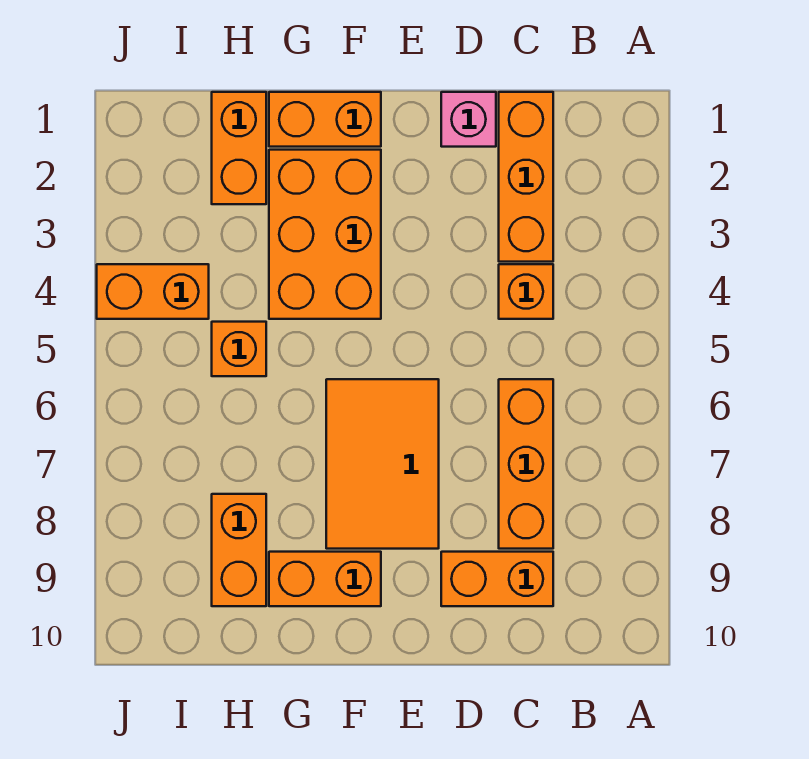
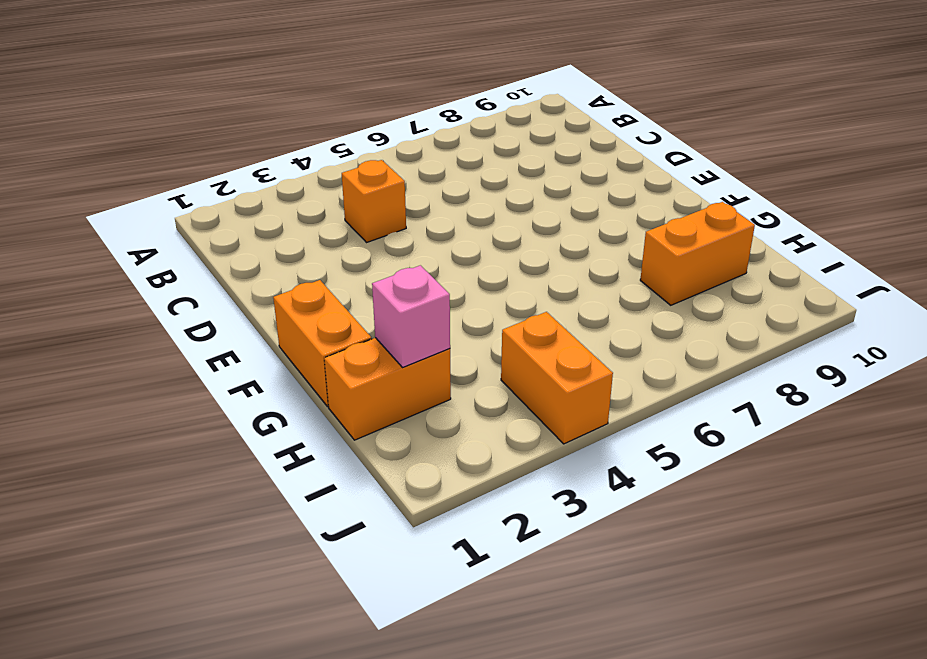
pink 1x1 brick [372,265,450,367] -> pink 1x1 brick moved to [441,92,496,147]
none -> orange 1x3 brick [499,92,553,262]
none -> orange 1x3 brick [499,379,553,549]
none -> orange 1x2 brick [441,552,553,606]

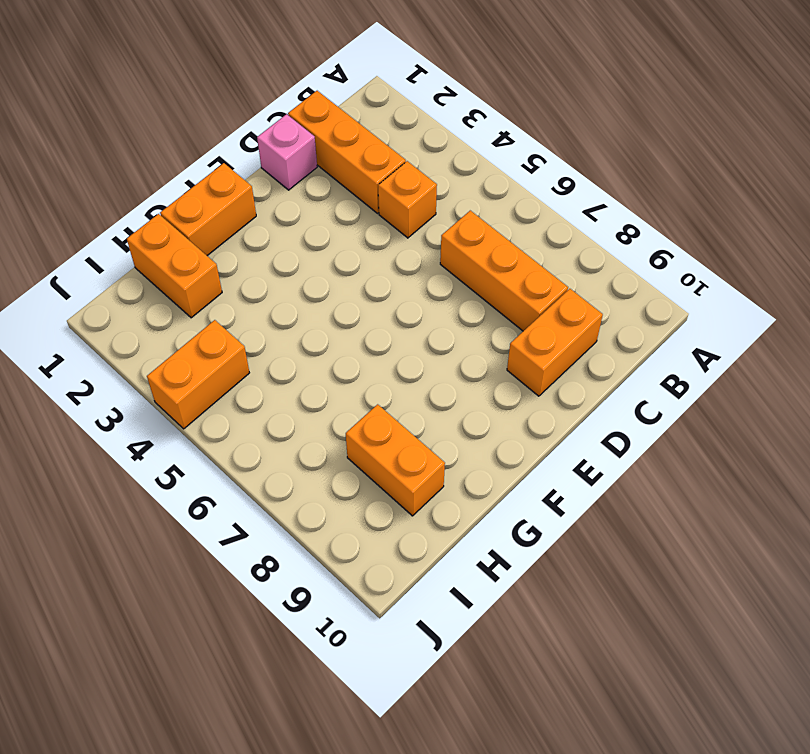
none -> orange 2x3 tile [326,379,439,549]
none -> orange 2x3 brick [269,150,381,319]
none -> orange 1x2 brick [269,552,381,606]

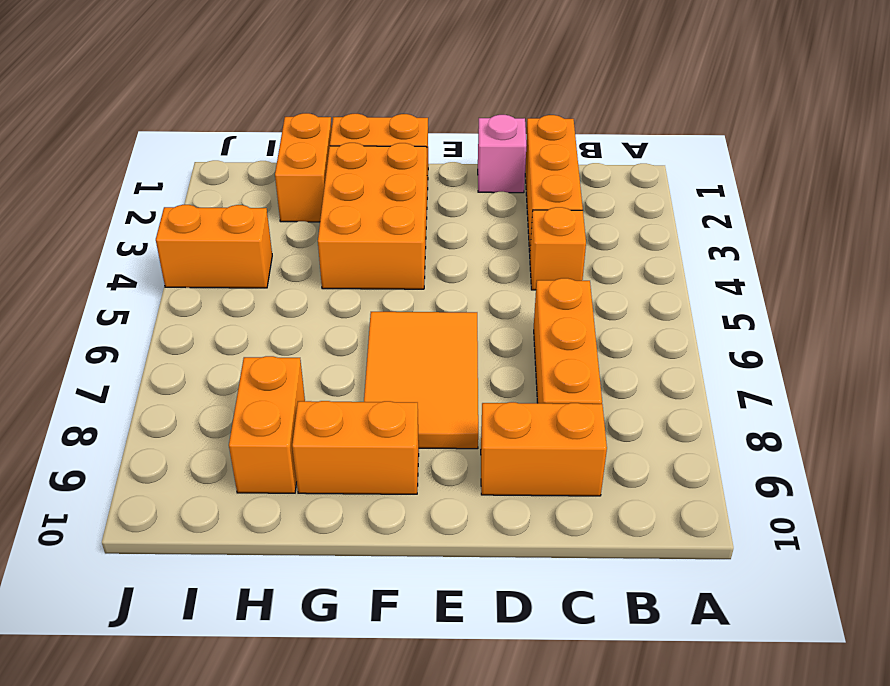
none -> orange 1x1 brick [212,322,266,376]

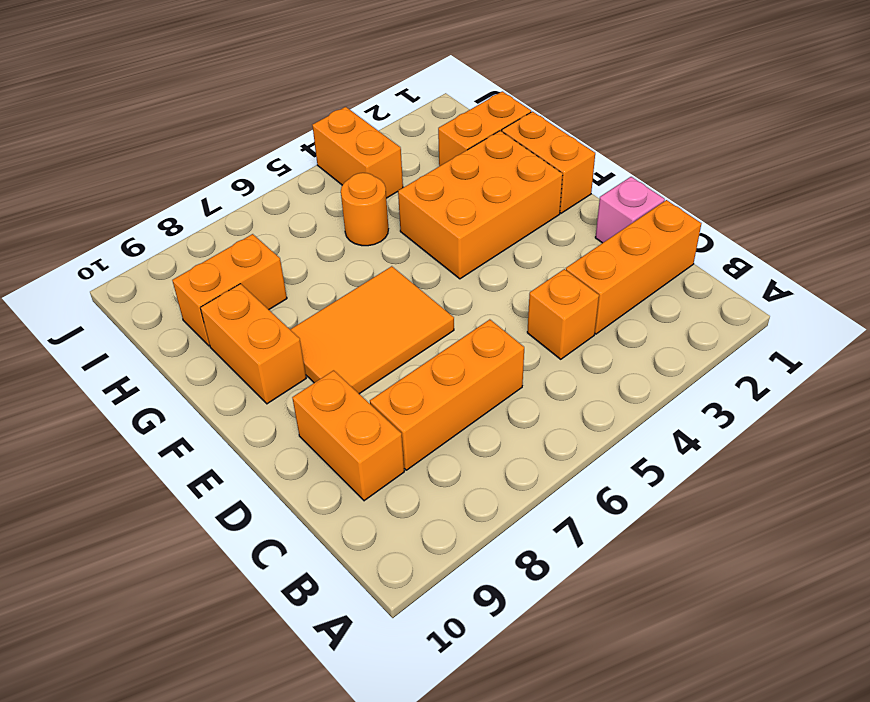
orange 1x1 round brick [341,173,388,246] -> orange 1x1 brick [212,322,266,376]

